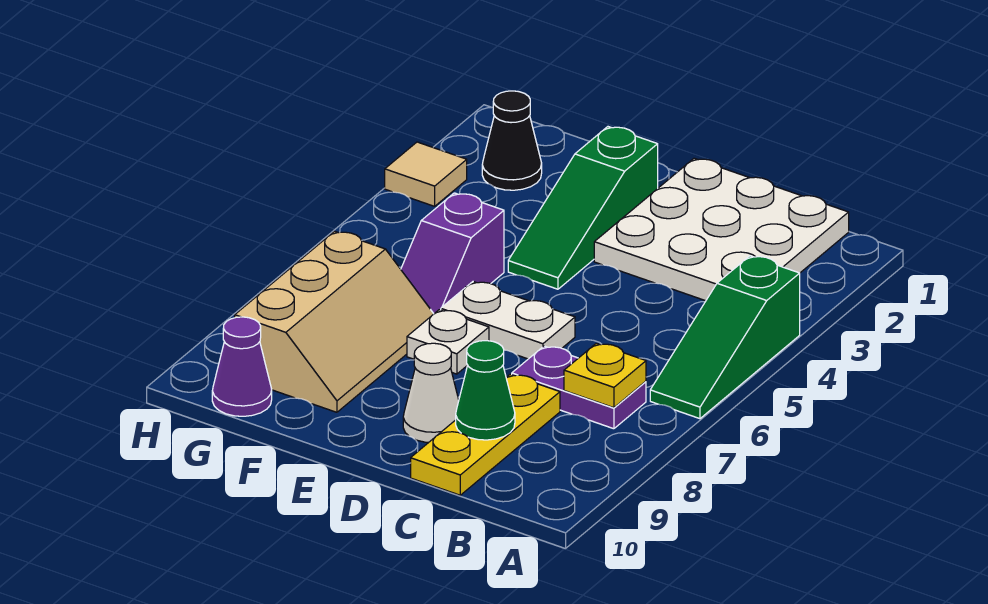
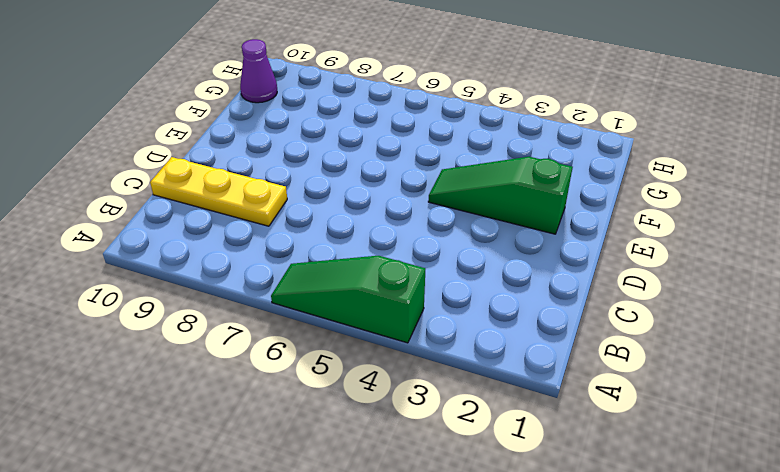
none -> white 3x3 plate [594,158,849,301]
none -> purple 1x2 plate [512,346,646,429]
none -> white 1x2 plate [441,282,575,359]

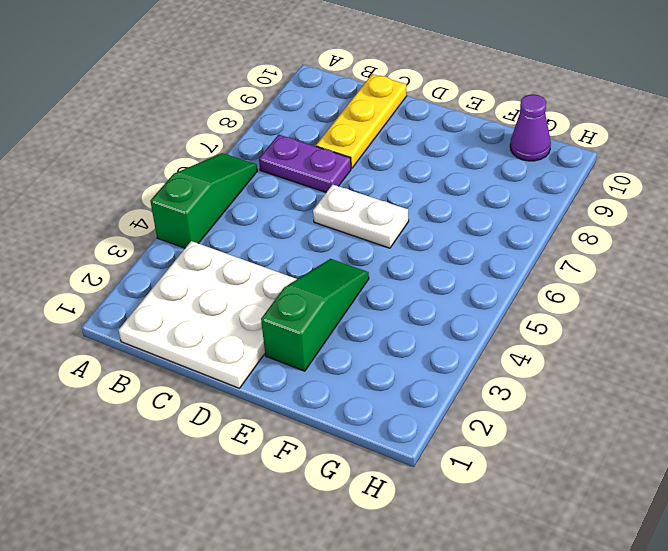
none -> white 1x1 cone [403,343,459,442]
none -> white 1x1 plate [407,310,489,374]
none -> purple 1x2 slope [401,193,504,314]

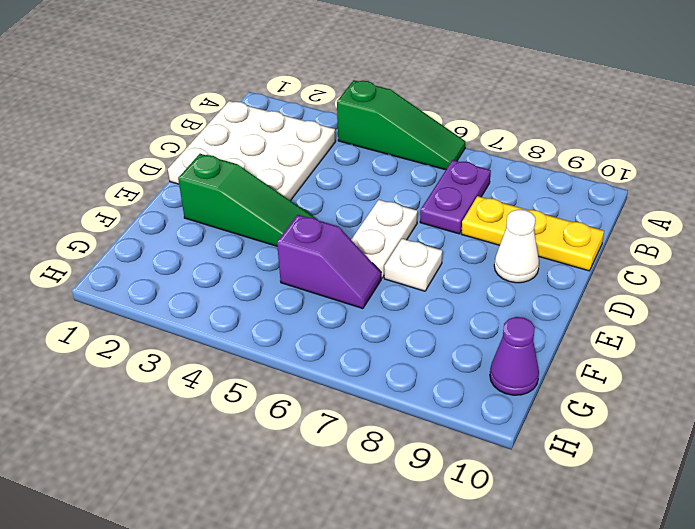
none -> tan 2x3 slope [235,231,434,412]
none -> black 1x1 cone [482,91,542,190]
none -> tan 1x1 tile [385,142,467,206]

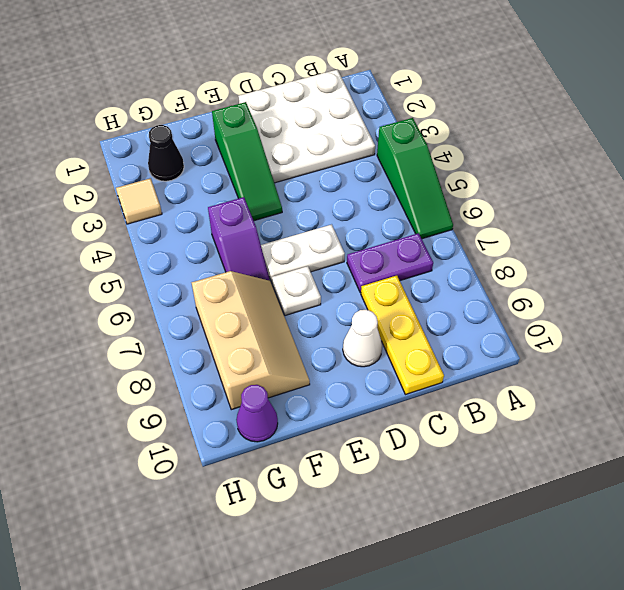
none -> yellow 1x1 plate [564,343,646,408]
none -> green 1x1 cone [456,341,515,440]

